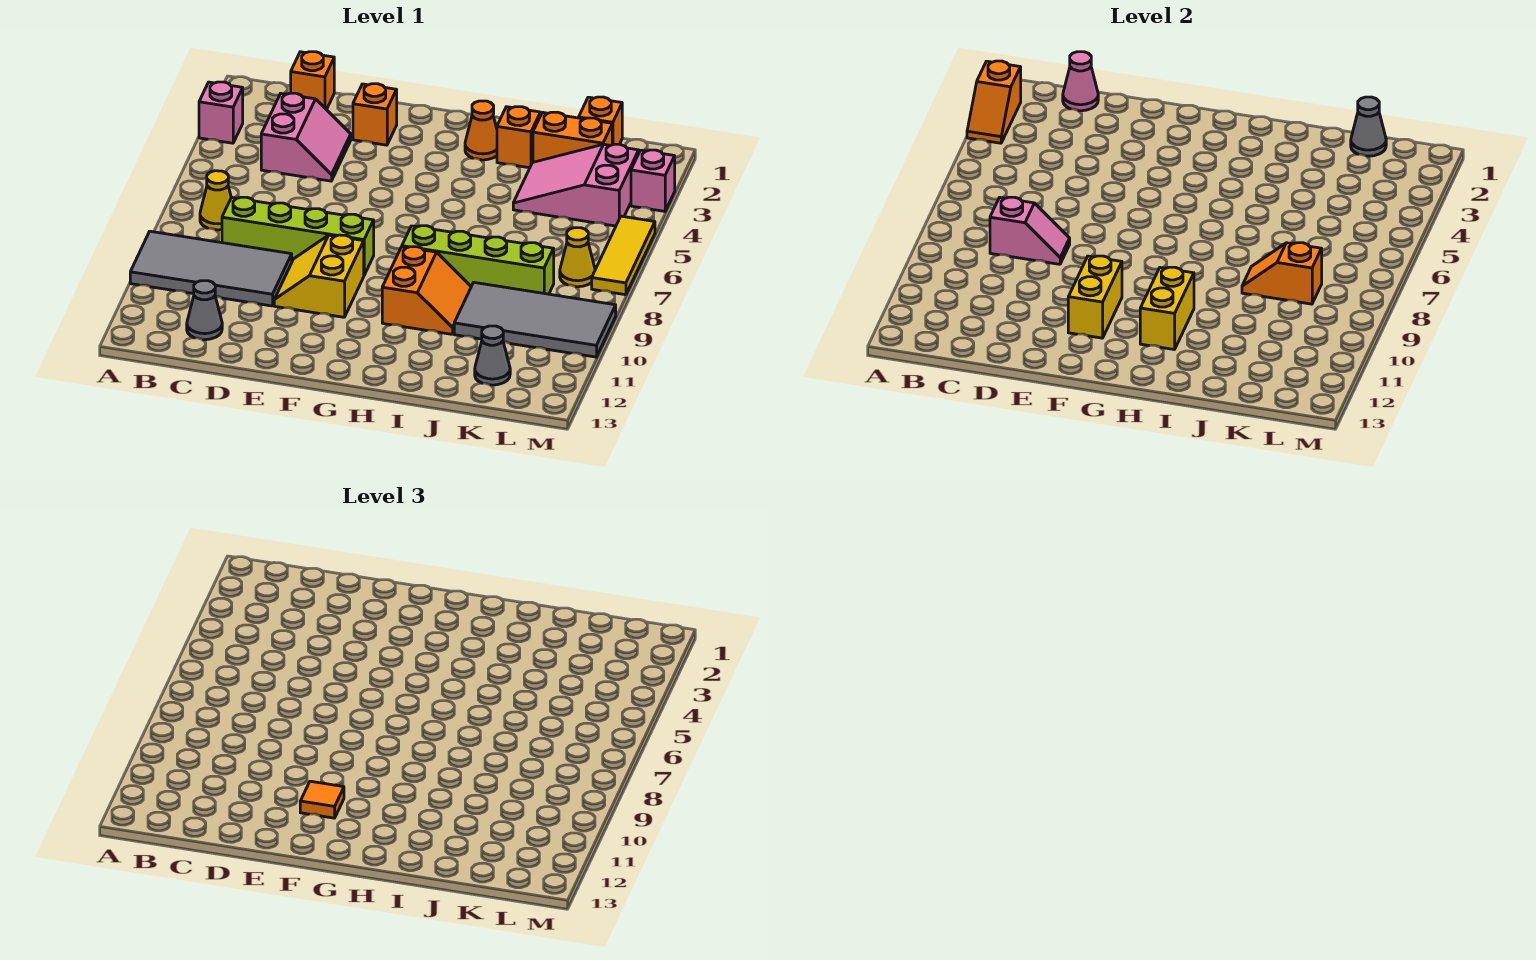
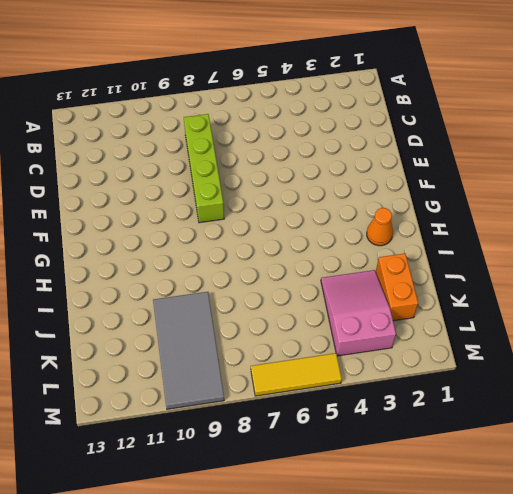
none -> pink 1x1 brick [199,82,243,143]
none -> grey 2x4 tile [130,231,292,306]
none -> yellow 1x1 cone [200,171,231,230]

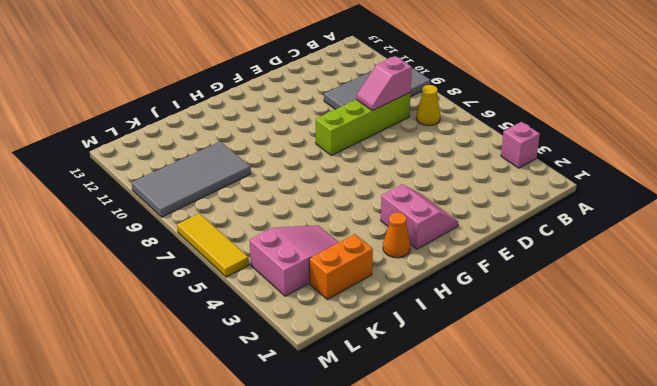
pink 2x2 slope [381,184,458,249] -> pink 2x2 slope turned to [261,93,351,181]
none -> orange 1x1 brick [291,52,334,110]
none -> grey 1x1 cone [187,281,222,340]
none -> orange 1x1 brick [353,84,397,145]

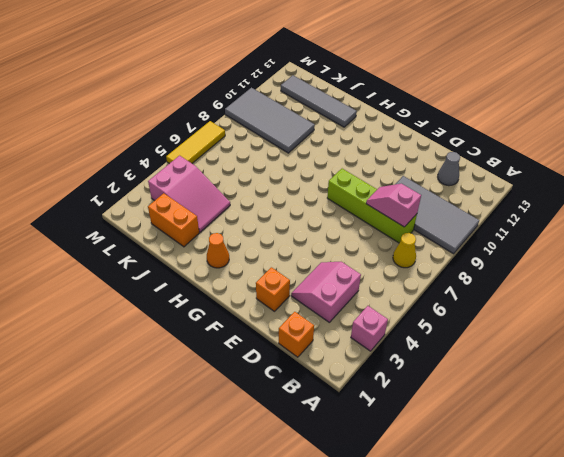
grey 1x4 tile [281,75,357,127] -> grey 1x1 cone [475,326,510,385]
none -> yellow 2x2 slope [274,235,364,317]
none -> lime 1x4 brick [402,226,554,294]
none -> orange 2x2 slope [382,247,471,334]

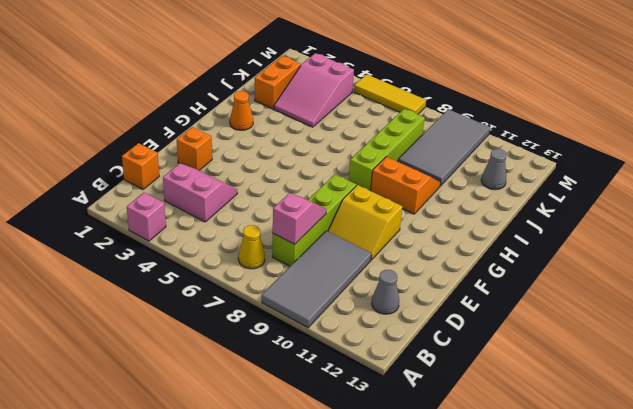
none -> orange 1x1 brick [497,107,540,168]
none -> orange 1x1 brick [579,97,622,145]
none -> yellow 1x1 cone [560,228,595,287]

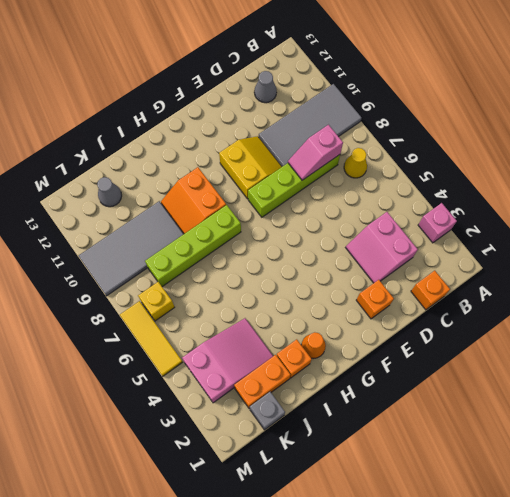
grey 1x1 brick [250,392,285,430] -> orange 1x1 brick [579,97,622,145]
yellow 1x1 brick [138,282,175,321] -> yellow 1x1 cone [560,228,595,287]
none -> pink 1x1 brick [631,150,675,211]
none -> orange 1x2 slope [967,61,1021,143]
none -> pink 1x1 cone [1063,52,1098,111]

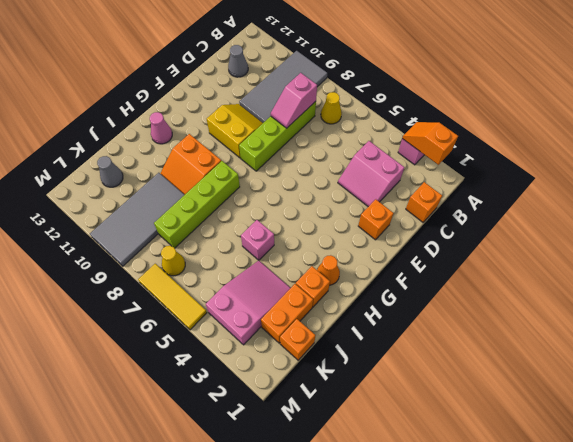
pink 1x1 cone [150,112,172,144] -> pink 1x1 cone moved to [1063,52,1098,111]
pink 1x1 brick [241,220,274,260] -> pink 1x1 brick moved to [631,150,675,211]
none -> yellow 1x2 brick [1068,256,1122,338]
none -> yellow 1x2 brick [1140,267,1194,350]
none -> orange 1x2 slope [1242,243,1322,304]

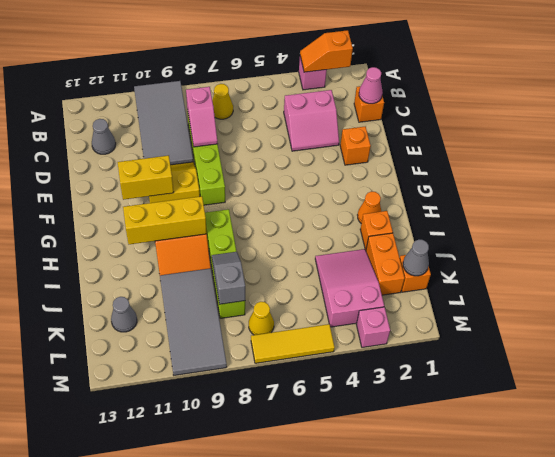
yellow 1x3 brick [123,196,207,244] -> yellow 1x2 brick [1140,267,1194,350]
grey 1x2 slope [212,252,245,304] -> orange 1x2 slope [1242,243,1322,304]
none -> orange 1x1 tile [300,781,344,818]

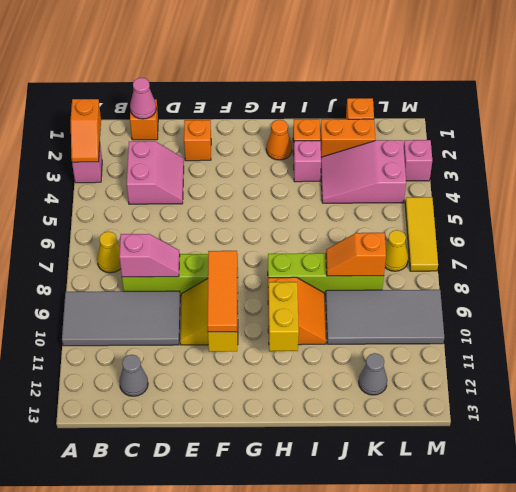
orange 1x3 tile [207,251,237,332] -> orange 1x1 tile [300,781,344,818]
pink 1x1 brick [294,141,321,182] -> none
none -> grey 1x1 cone [1351,97,1386,156]

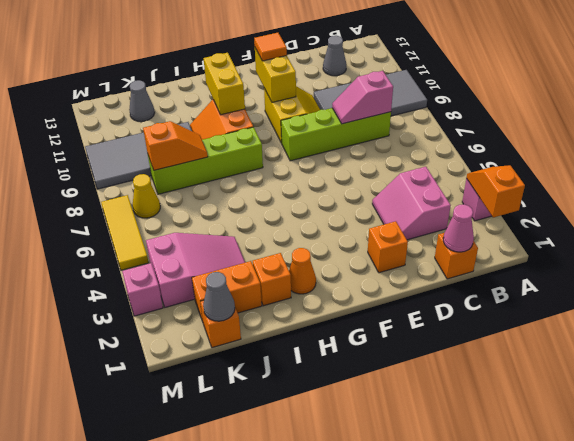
none -> yellow 1x1 cone [200,171,231,230]

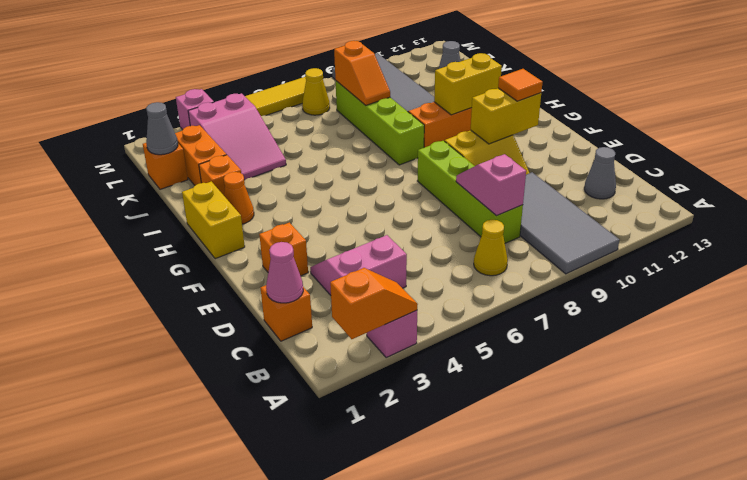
yellow 1x2 brick [182,181,245,259] -> none

